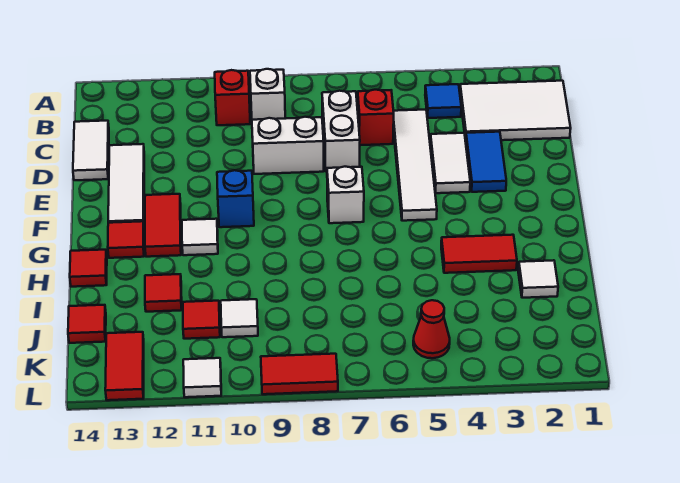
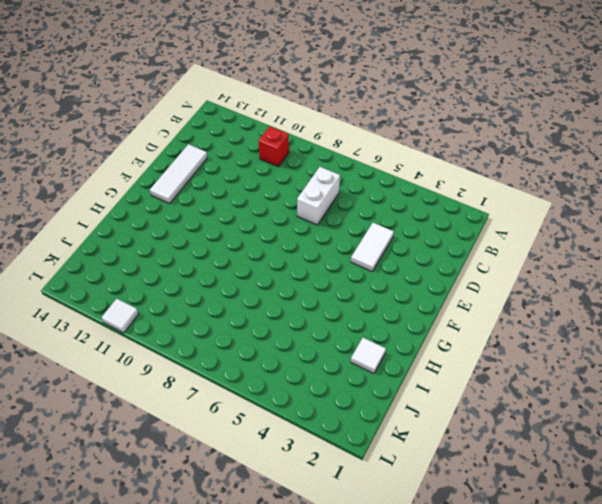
none -> white 2x3 tile [460,81,571,141]
none -> blue 1x1 tile [425,84,461,118]
none -> white 1x1 brick [250,69,285,120]

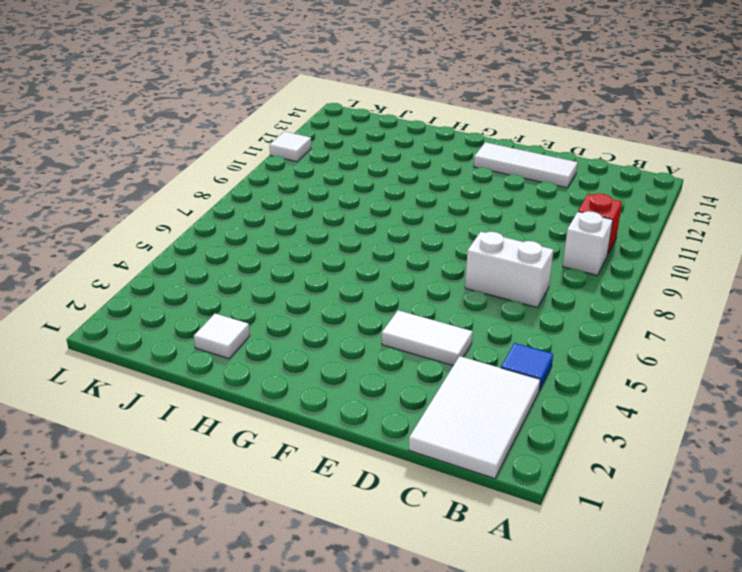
none -> white 1x4 tile [393,110,437,221]
none -> red 1x1 brick [358,90,394,145]
none -> white 1x2 tile [73,121,109,180]

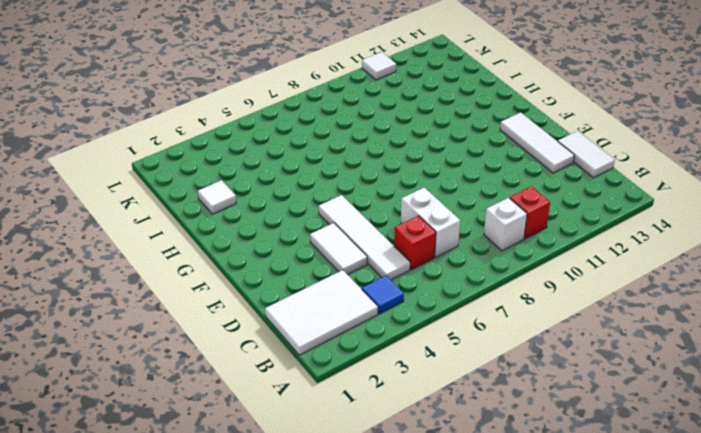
none -> blue 1x2 tile [466,132,506,192]
none -> white 1x2 brick [252,117,324,174]
none -> white 1x1 brick [327,167,364,223]

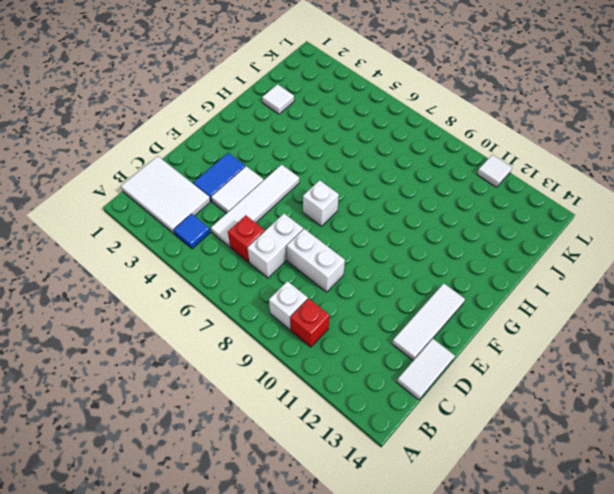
none -> blue 1x1 brick [217,170,254,227]
none -> red 1x2 tile [145,194,181,257]
none -> white 1x1 tile [182,219,218,255]

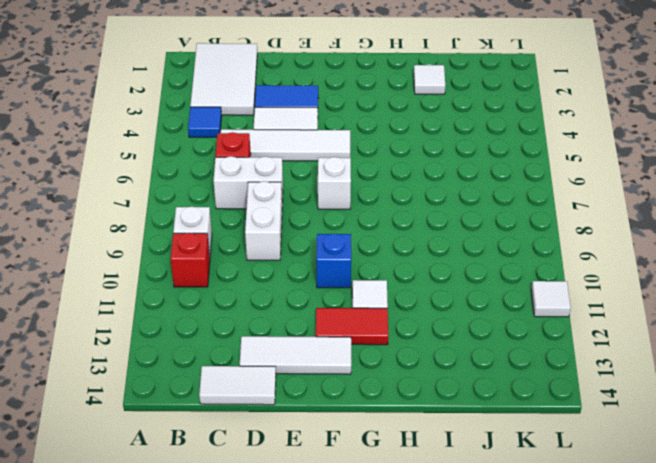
none -> red 1x1 tile [108,221,144,258]
none -> red 1x2 tile [441,235,517,273]
none -> red 1x1 tile [70,250,107,287]

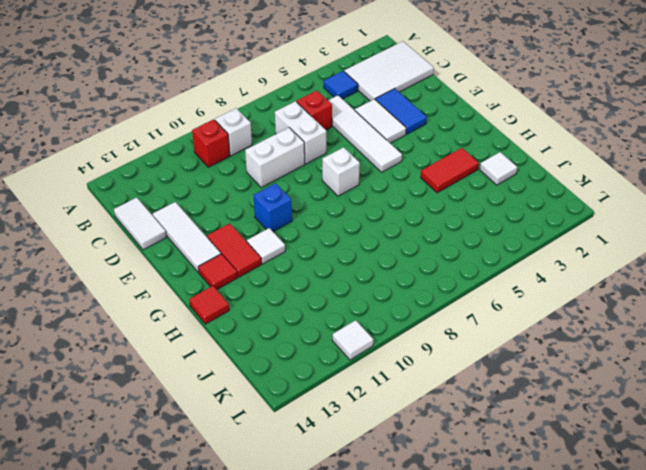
none -> red 1x1 tile [145,274,182,312]
none -> white 1x1 tile [221,299,258,337]
none -> red 1x1 tile [183,301,220,339]

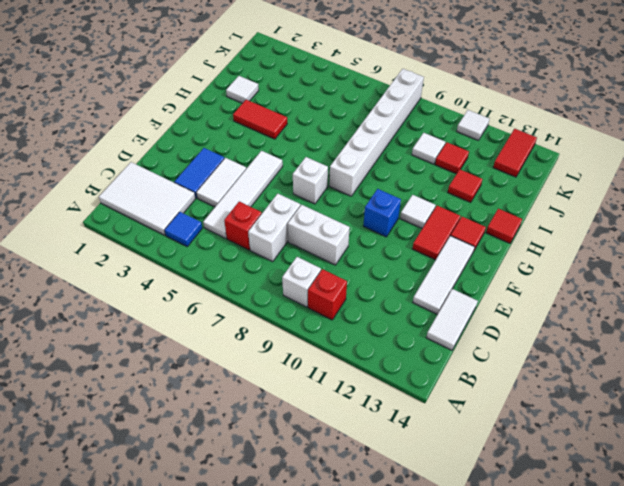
white 1x6 brick [329,69,424,196] -> red 1x2 tile [261,354,338,394]
none -> red 1x1 tile [68,305,106,343]
none -> red 1x1 cone [413,300,450,358]

